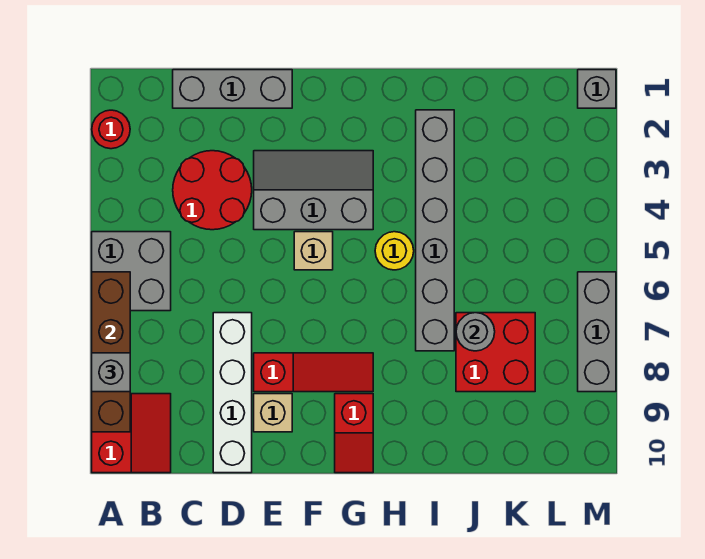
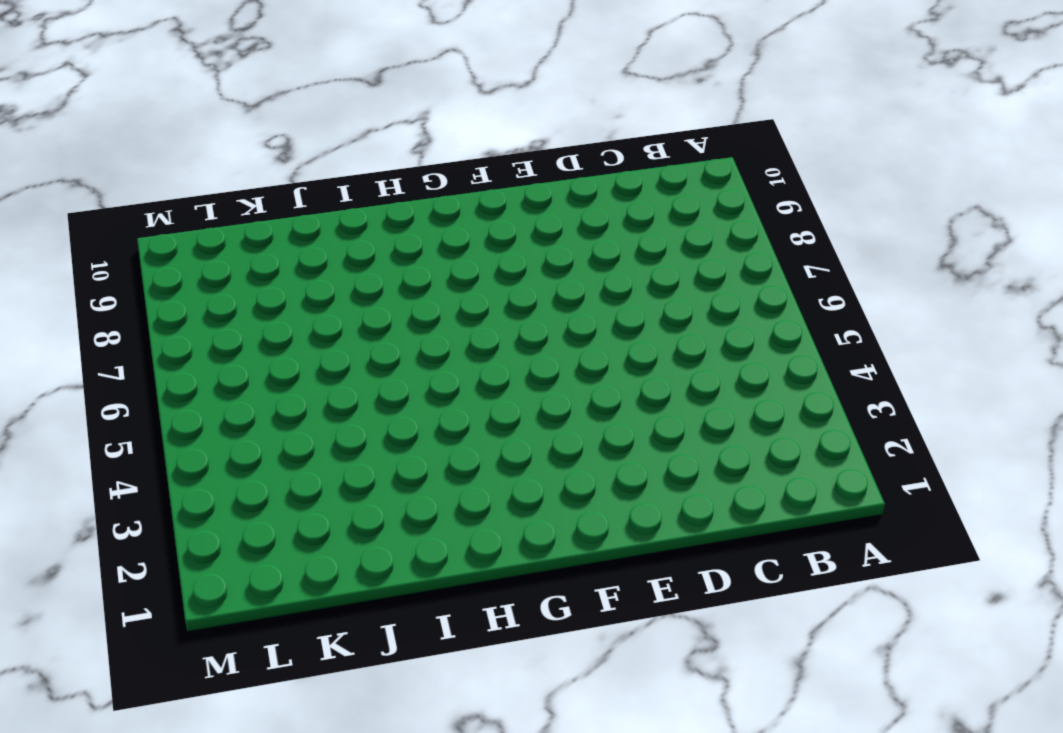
none -> red 1x1 round brick [92,110,130,149]
none -> grey 2x2 brick [92,232,171,311]
none -> red 2x2 slope [92,394,171,473]

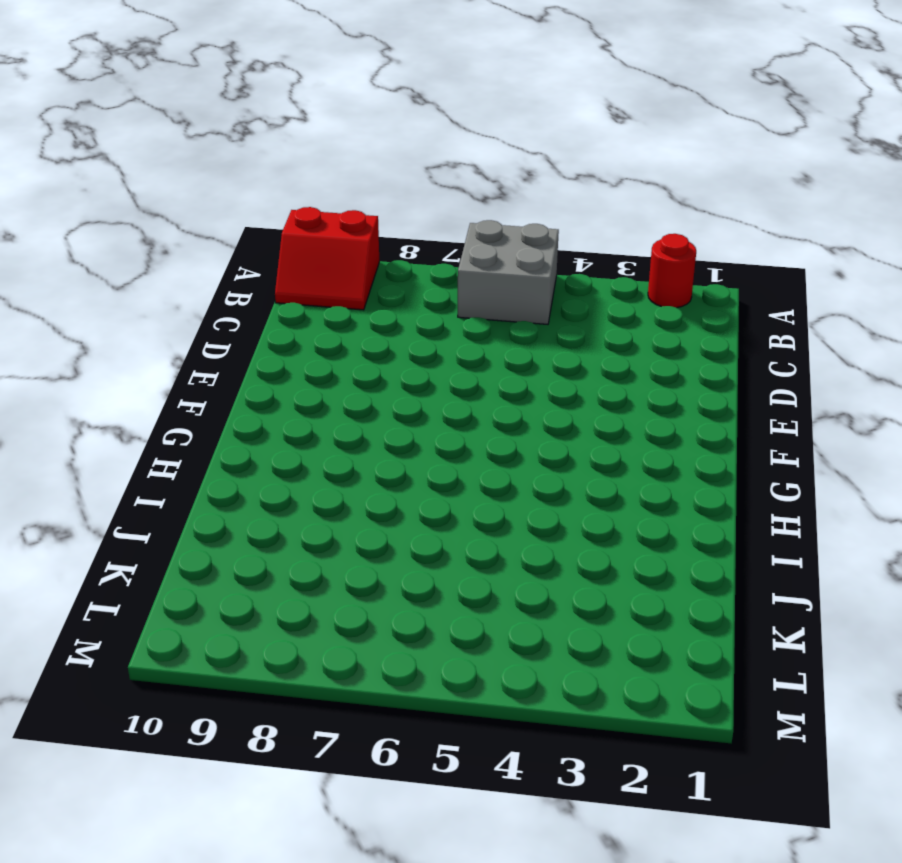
none -> grey 1x3 brick [173,70,292,108]
none -> red 2x2 round brick [173,151,252,230]
none -> white 1x4 brick [213,313,252,473]

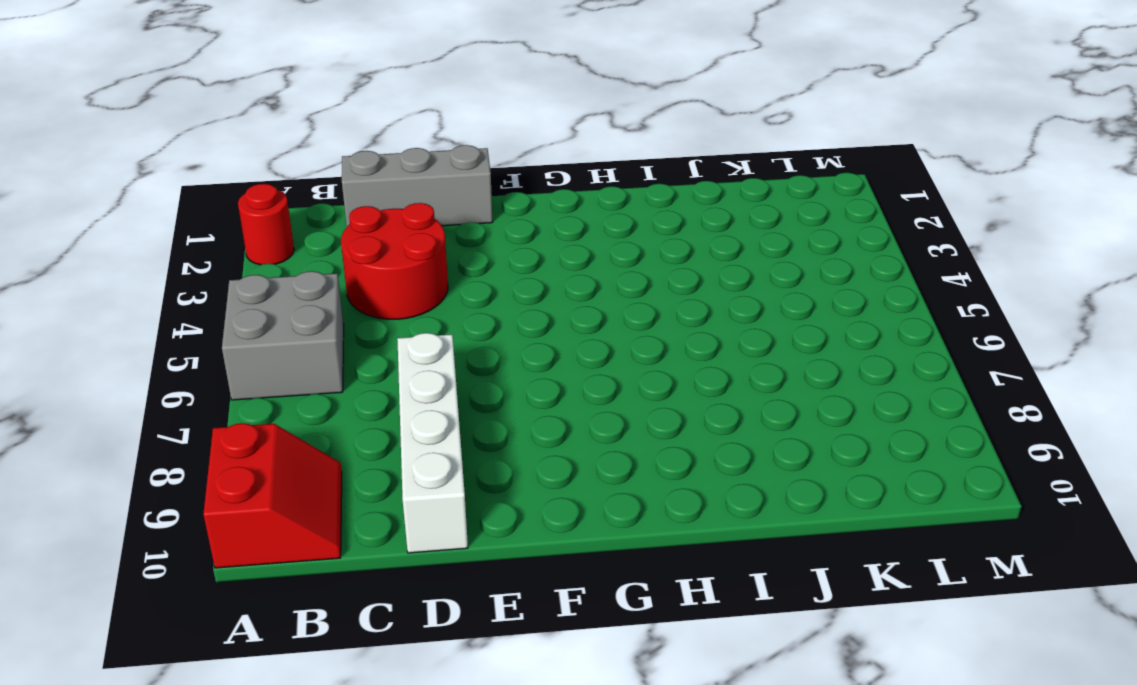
none -> grey 2x3 slope [254,151,373,230]
none -> red 1x3 slope [254,353,373,392]
none -> tan 1x1 brick [254,394,292,432]

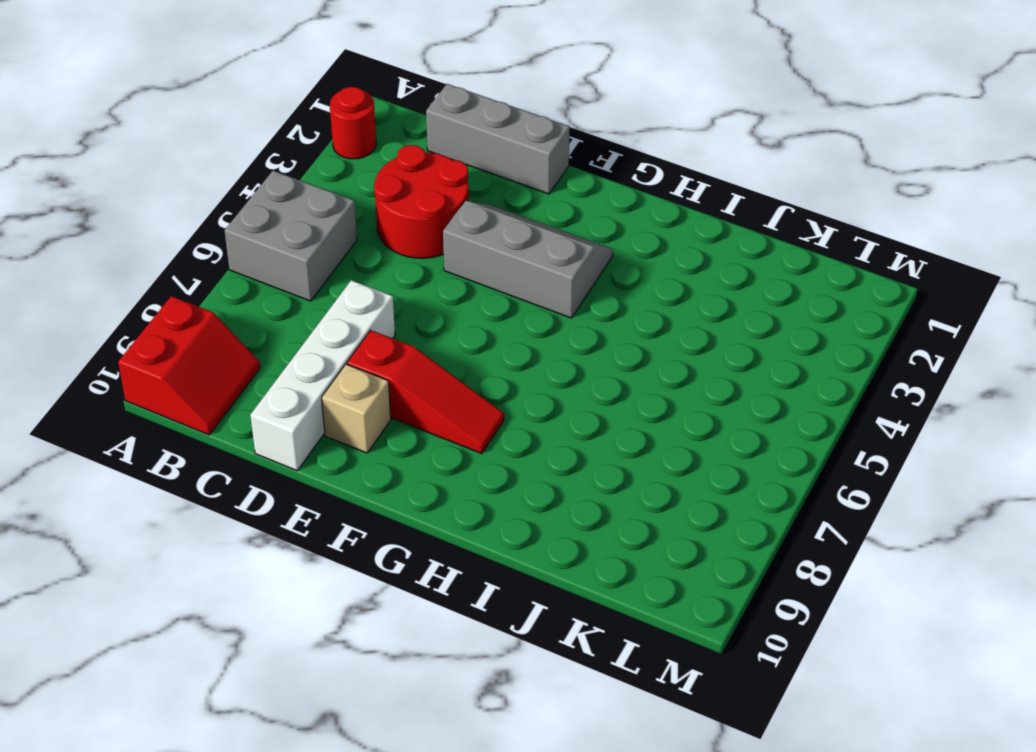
none -> tan 1x1 brick [294,232,333,270]
none -> red 1x2 slope [335,394,373,473]
none -> yellow 1x1 round brick [375,232,414,270]

